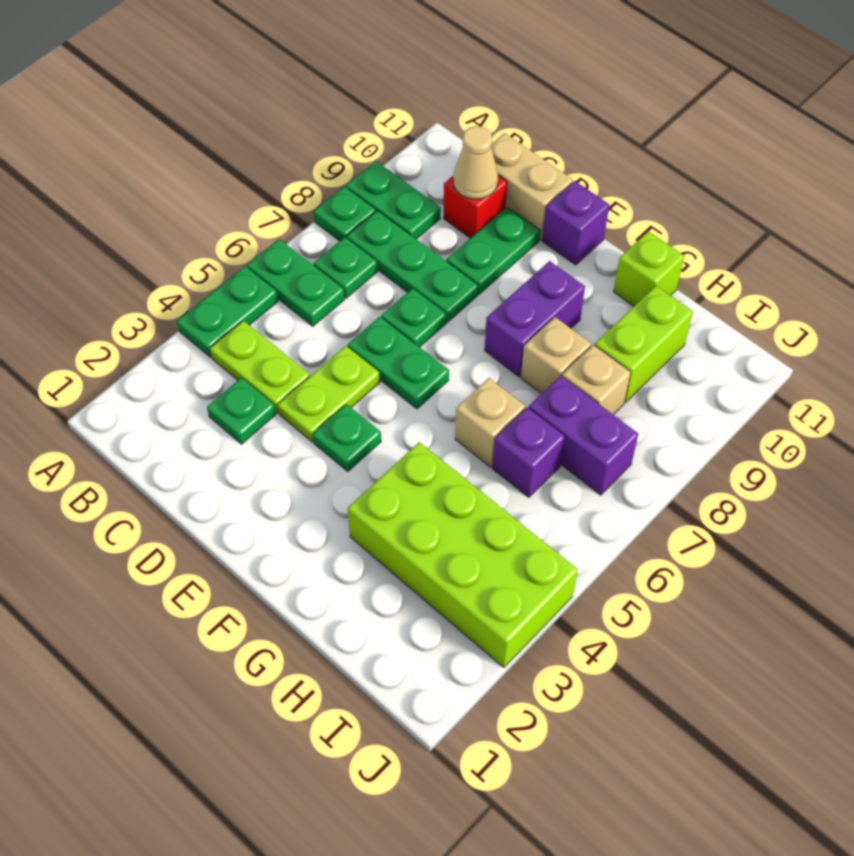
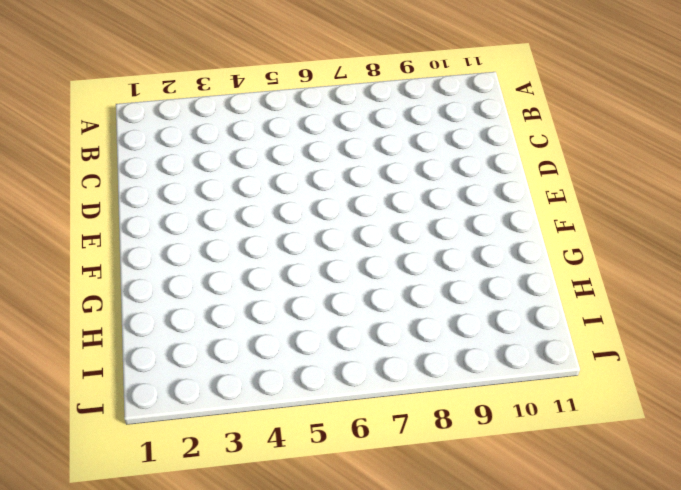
none -> green 1x2 plate [177,266,278,357]
none -> green 1x2 plate [247,239,345,326]
none -> green 1x1 plate [314,187,376,241]

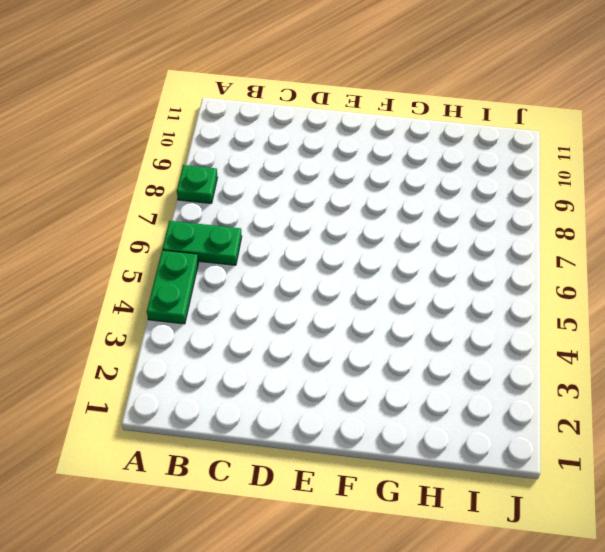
none -> green 1x2 plate [346,161,441,239]
none -> lime 1x2 plate [210,321,310,413]
none -> green 1x1 plate [314,237,377,298]

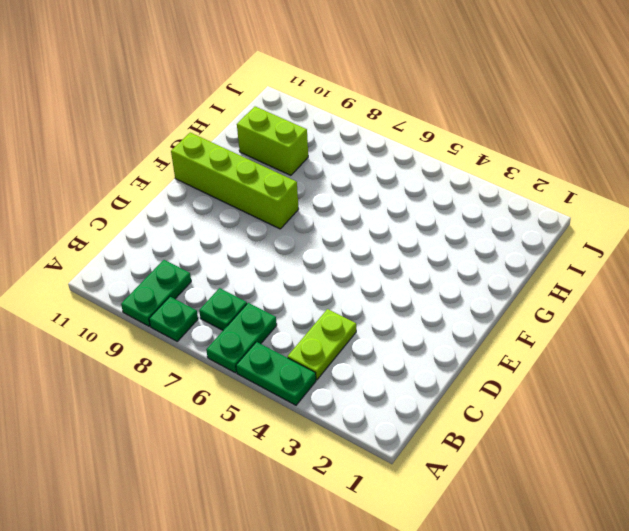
lime 1x4 brick [171,133,299,229] -> purple 1x2 brick [485,261,585,376]
none -> green 1x3 plate [347,211,478,322]
none -> green 1x1 plate [207,378,276,444]
none -> red 1x1 brick [444,175,507,238]

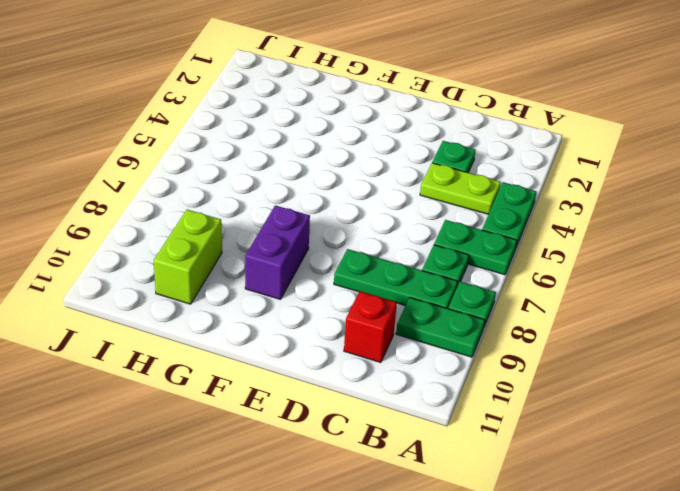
none -> tan 1x2 brick [491,133,573,240]
none -> lime 1x2 plate [278,346,380,442]
none -> green 1x2 plate [348,317,449,409]

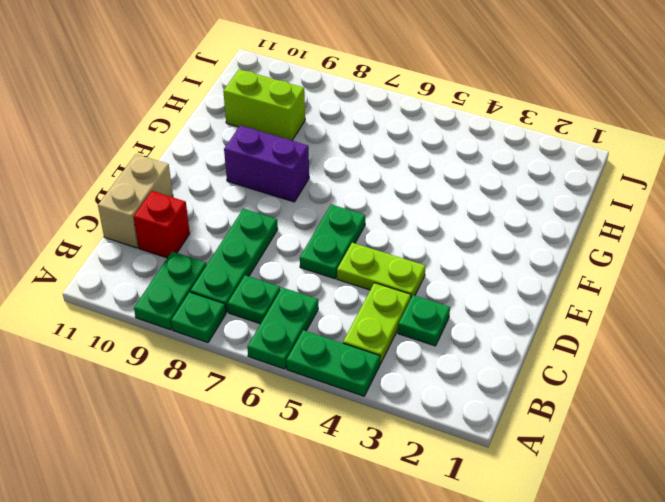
none -> green 1x1 plate [381,288,446,347]
none -> green 1x2 plate [446,207,540,294]
none -> green 1x1 plate [313,404,381,472]

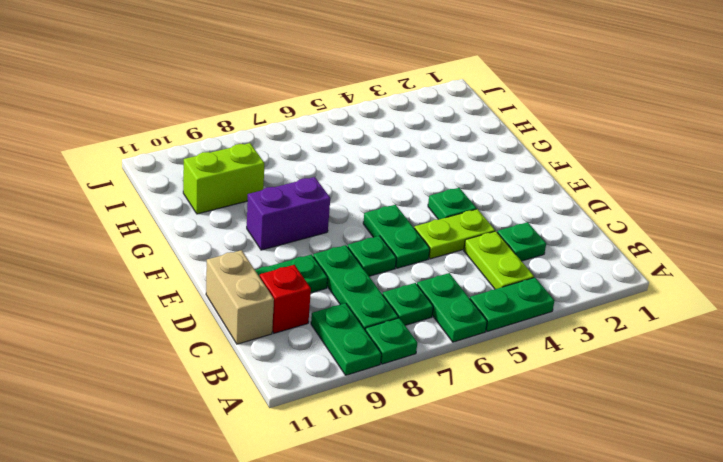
none -> purple 1x1 brick [542,181,609,265]
none -> lime 2x4 brick [348,442,578,668]
none -> tan 1x1 brick [455,378,525,467]

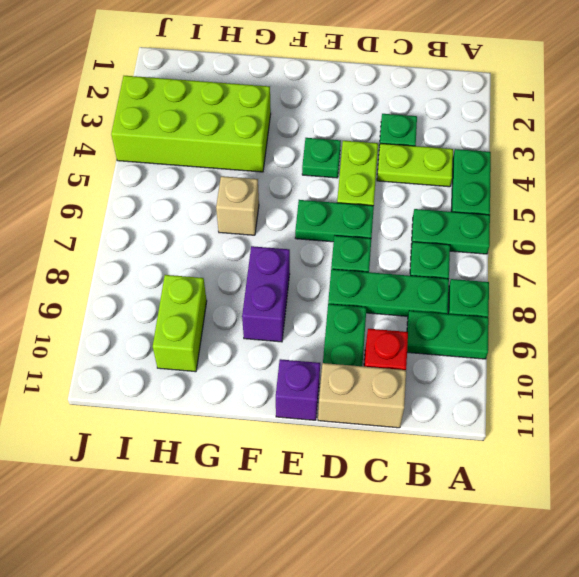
none -> tan 1x1 brick [521,317,591,394]
none -> lime 1x1 brick [613,231,684,306]
none -> purple 1x1 brick [492,407,565,497]

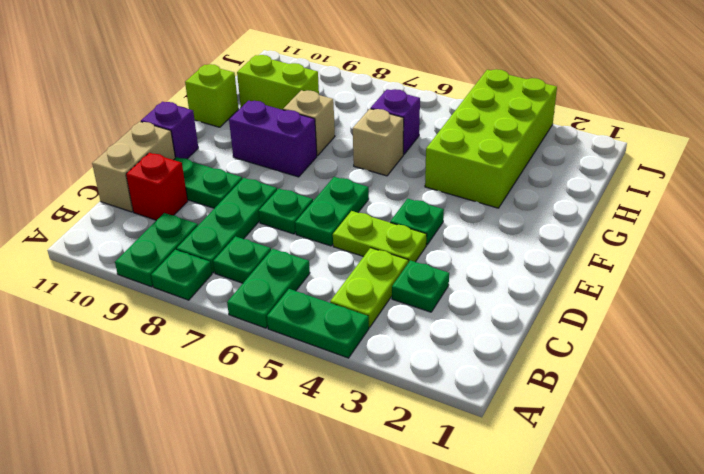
none -> purple 1x2 brick [529,376,638,495]
none -> tan 1x1 brick [562,345,631,415]
none -> tan 1x1 cone [453,126,498,199]

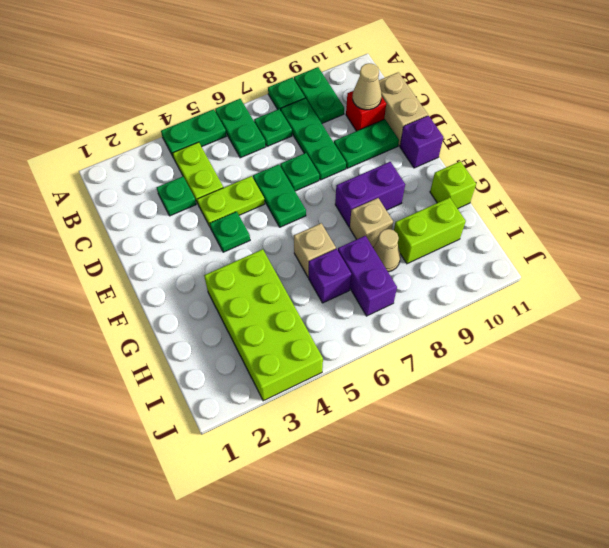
tan 1x1 cone [373,229,401,272] -> tan 1x1 brick [562,345,631,415]

